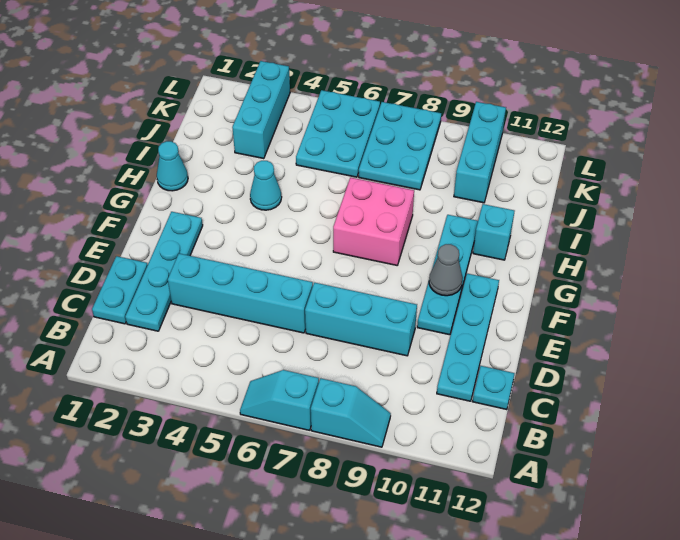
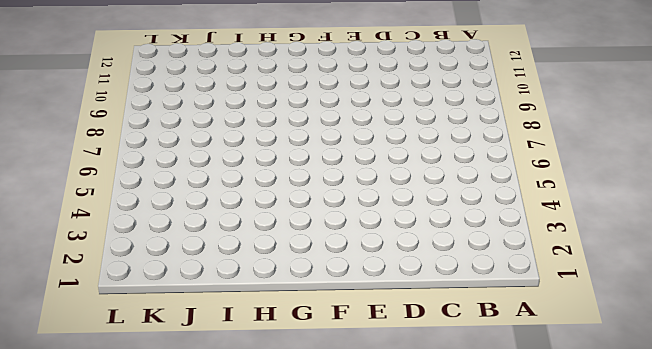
none -> cyan 1x2 slope [240,370,319,430]
none -> cyan 1x2 slope [311,378,391,447]
none -> cyan 1x2 plate [92,256,148,324]

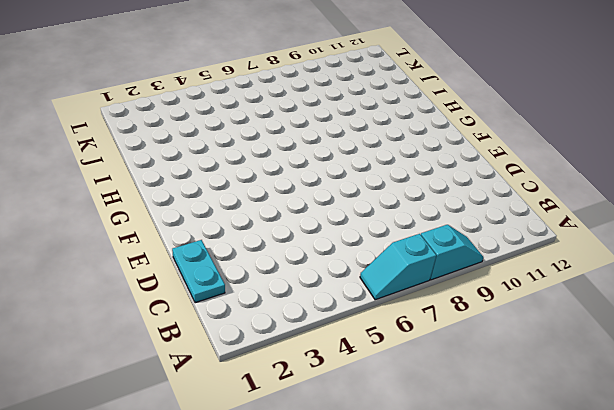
none -> cyan 1x4 plate [125,212,203,331]
none -> cyan 1x4 plate [437,274,499,401]
none -> cyan 1x1 plate [473,366,515,410]

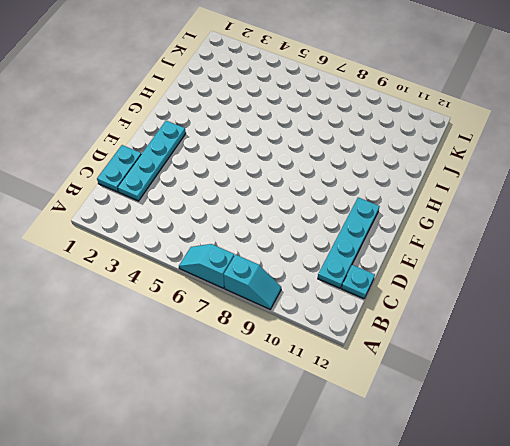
none -> cyan 1x4 brick [168,254,313,333]
none -> cyan 1x3 brick [305,283,417,356]
none -> cyan 1x4 plate [417,215,478,335]

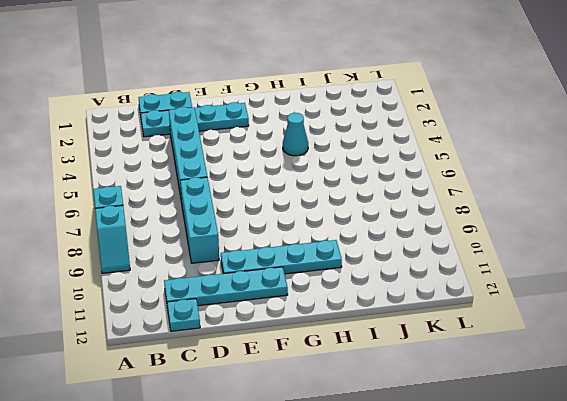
none -> pink 2x2 brick [333,178,414,265]
none -> cyan 1x1 cone [157,141,188,191]
none -> cyan 1x1 brick [473,204,514,260]

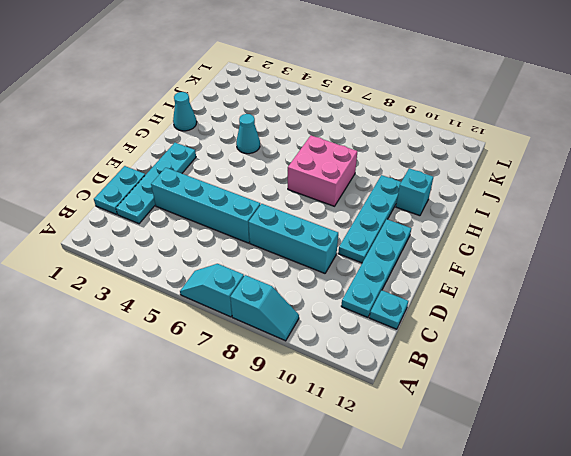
none -> cyan 1x3 brick [232,61,290,159]
none -> cyan 2x3 plate [296,90,380,177]
none -> cyan 2x3 plate [359,102,441,190]

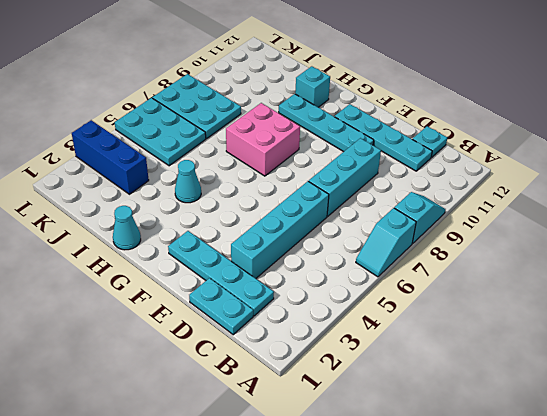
blue 1x3 brick [72,120,149,194] -> cyan 1x3 brick [232,61,290,159]
none -> cyan 1x3 brick [454,102,506,203]
none -> grey 1x1 cone [429,244,463,296]

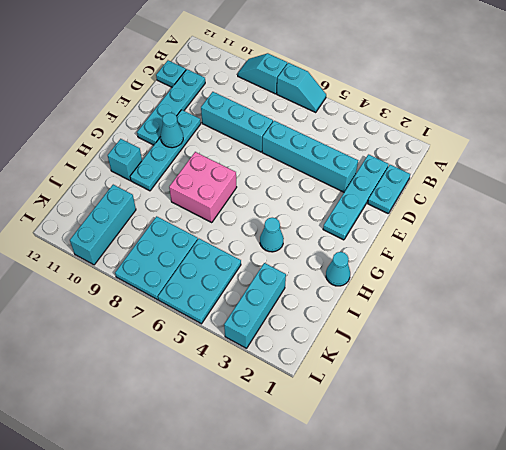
cyan 1x1 cone [161,113,183,148] -> grey 1x1 cone [429,244,463,296]

